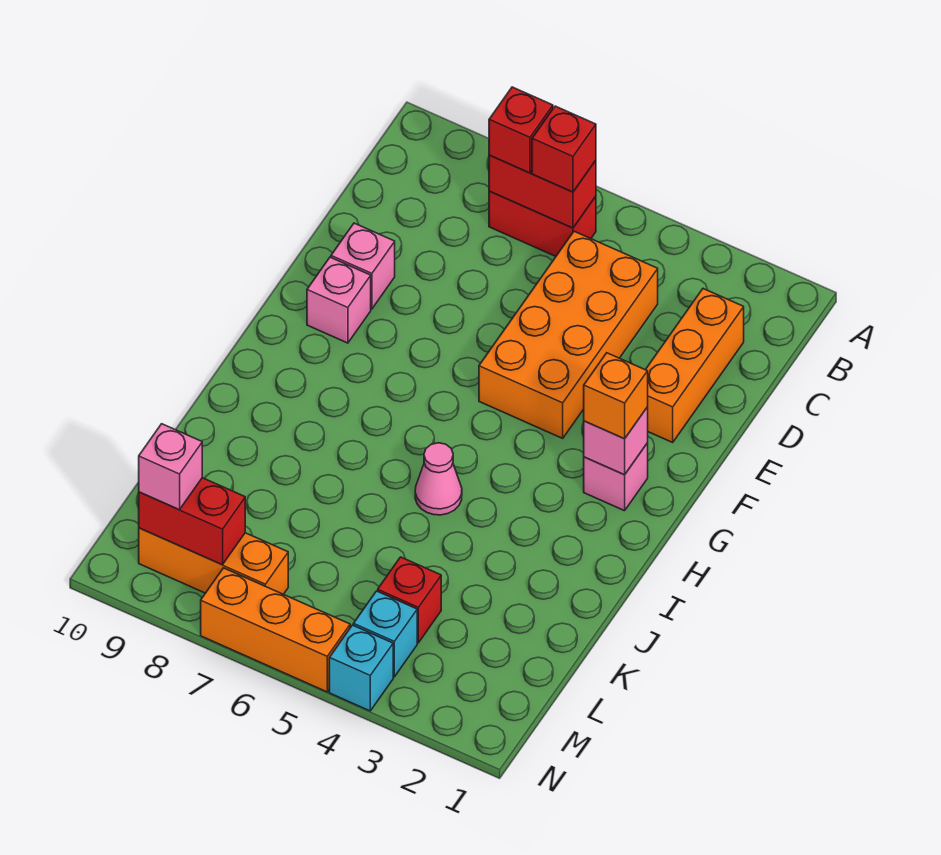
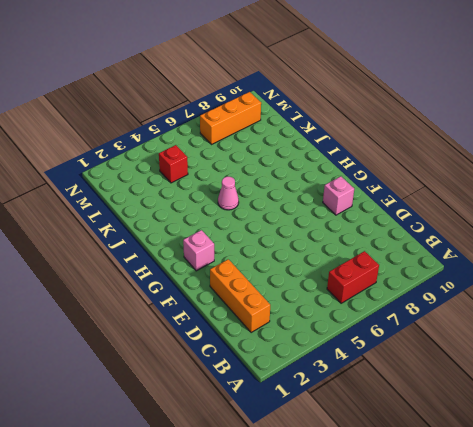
none -> orange 2x4 brick [479,231,658,438]
none -> pink 1x1 brick [331,223,395,309]
none -> cyan 1x1 brick [353,591,417,677]

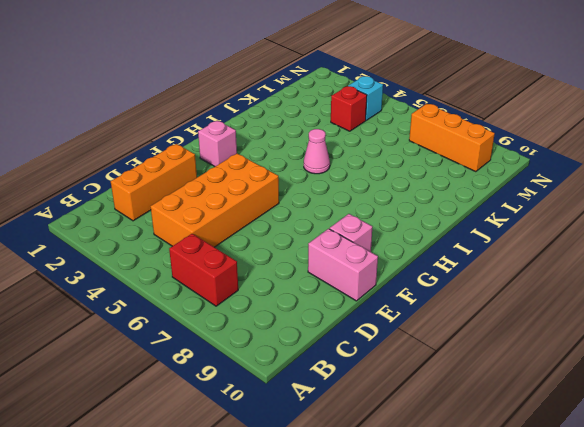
pink 1x2 brick [308,229,378,301] -> pink 1x1 brick [331,223,395,309]
none -> cyan 1x1 brick [329,625,393,711]
none -> orange 1x3 brick [201,568,350,692]
none -> red 1x2 brick [489,155,596,228]

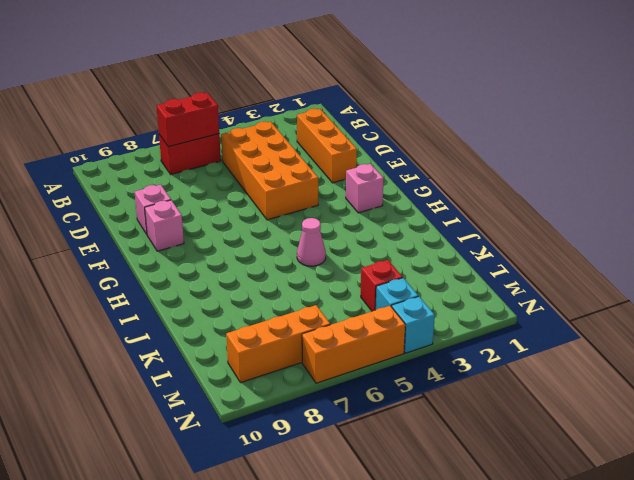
none -> pink 1x1 brick [584,407,648,475]
none -> red 1x2 brick [139,478,245,565]
none -> red 1x1 brick [532,106,596,192]

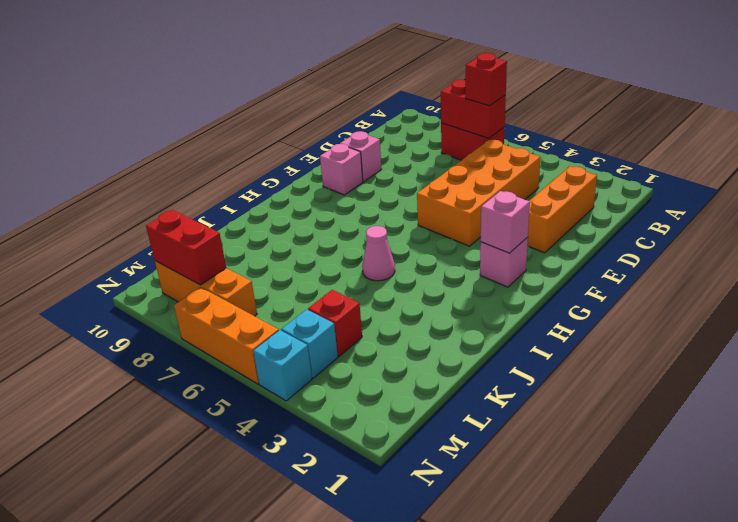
none -> red 1x1 brick [489,87,553,173]
none -> orange 1x1 brick [584,353,648,439]
none -> pink 1x1 brick [139,424,202,510]

